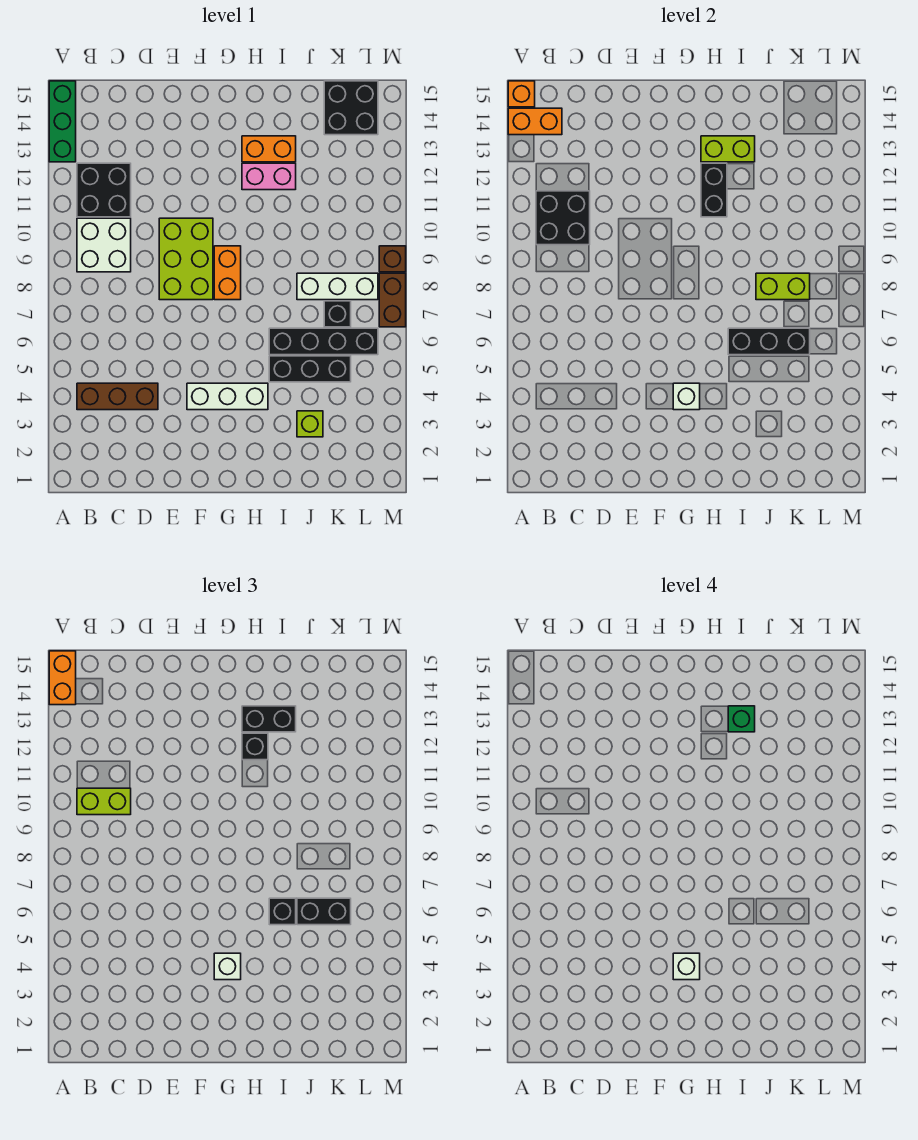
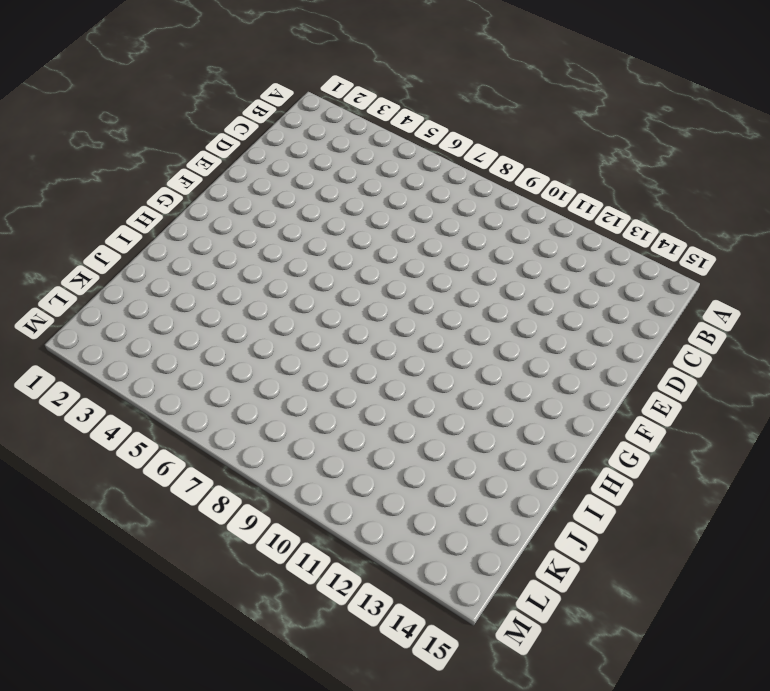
none -> green 1x3 brick [49,81,76,162]
none -> brown 1x3 brick [77,383,158,410]
none -> white 2x2 brick [77,218,131,272]
none -> black 2x2 brick [77,163,131,217]

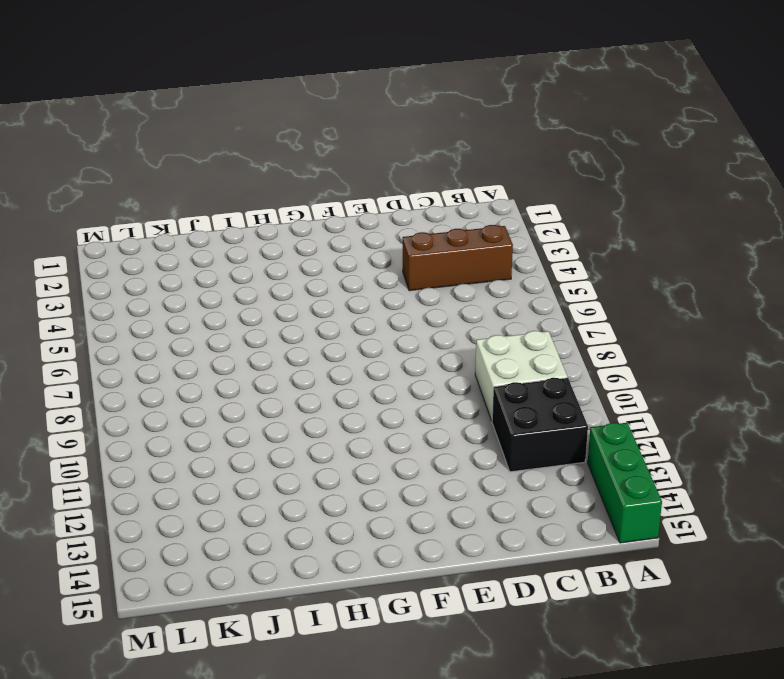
none -> lime 2x3 brick [159,218,213,300]
none -> white 1x3 brick [187,383,268,410]
none -> orange 1x2 brick [214,246,241,300]
none -> pink 1x2 brick [242,163,296,190]

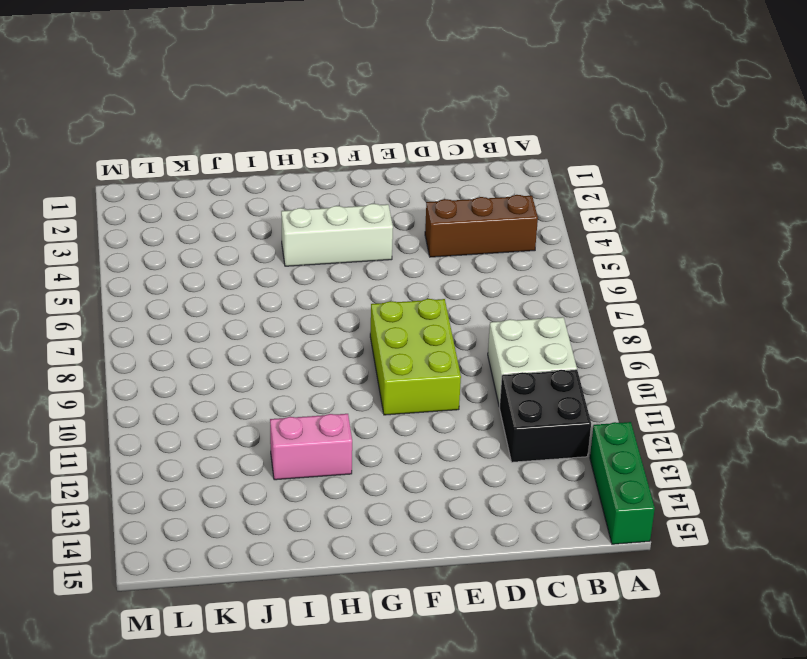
none -> orange 1x2 brick [214,246,241,300]
none -> orange 1x2 brick [242,136,296,162]
none -> black 1x3 brick [269,356,351,382]
none -> black 1x4 brick [269,328,378,355]

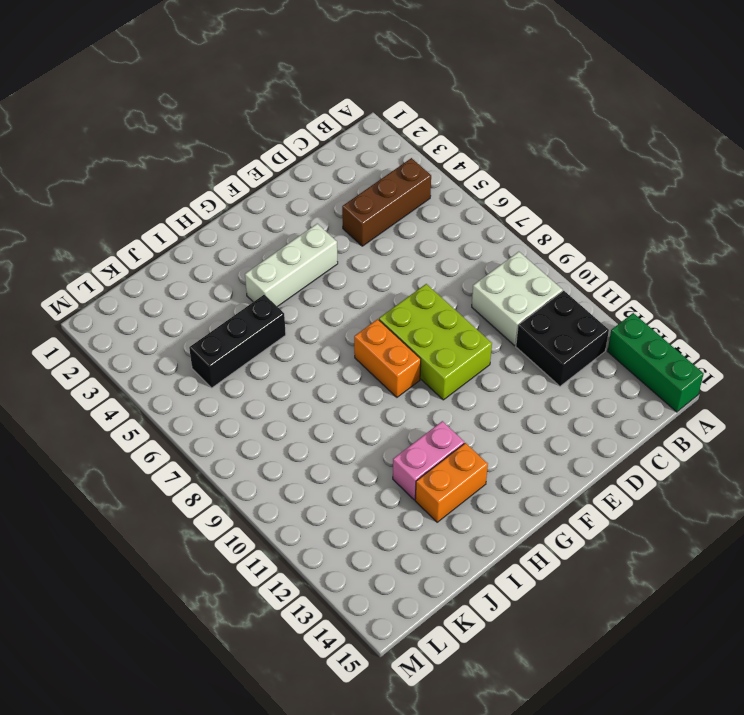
none -> black 1x4 brick [269,328,378,355]
none -> lime 1x1 brick [297,411,323,437]
none -> white 1x3 brick [297,273,378,300]
none -> black 1x1 brick [324,301,351,327]

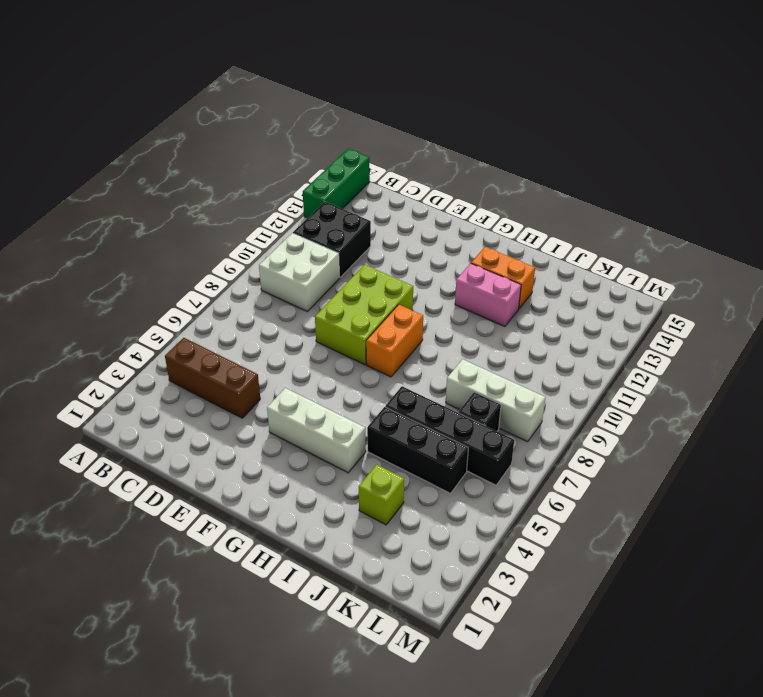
none -> black 2x2 brick [324,81,378,135]
none -> brown 1x2 brick [379,273,406,327]
none -> brown 1x1 brick [379,246,406,272]
none -> orange 1x2 brick [508,108,562,135]

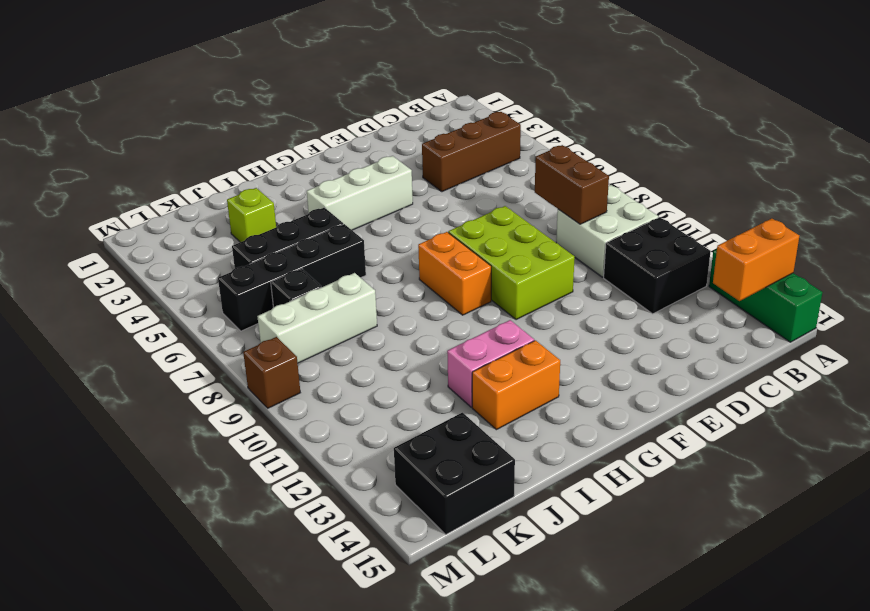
brown 1x2 brick [535,145,609,224] -> brown 1x2 brick moved to [379,273,406,327]
none -> orange 1x1 brick [508,81,535,107]
none -> black 2x2 brick [536,191,590,245]
none -> white 1x1 brick [673,383,700,410]
none -> black 1x2 brick [701,163,727,217]

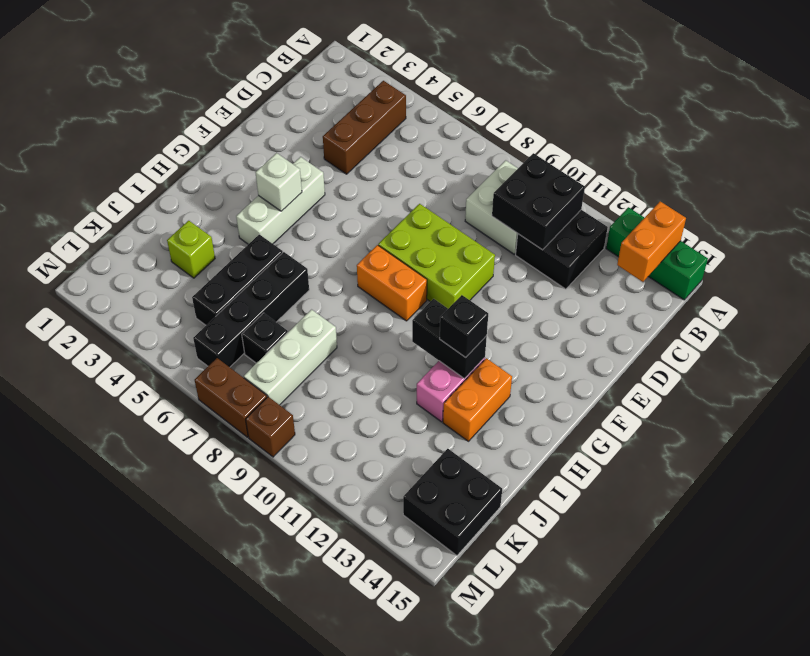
none -> orange 1x1 brick [508,81,535,107]
none -> lime 1x2 brick [701,136,755,162]
none -> black 1x3 brick [728,328,810,355]
none -> lime 1x2 brick [756,273,810,300]

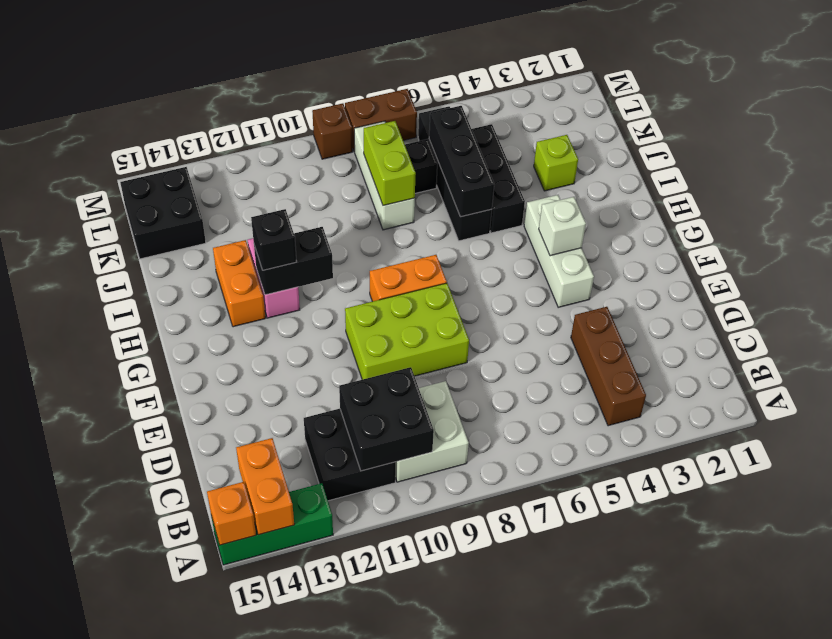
none -> lime 1x2 brick [701,136,755,162]
none -> orange 1x2 brick [49,651,76,705]
none -> lime 1x2 brick [77,788,131,815]
none -> white 1x1 brick [214,953,241,980]

